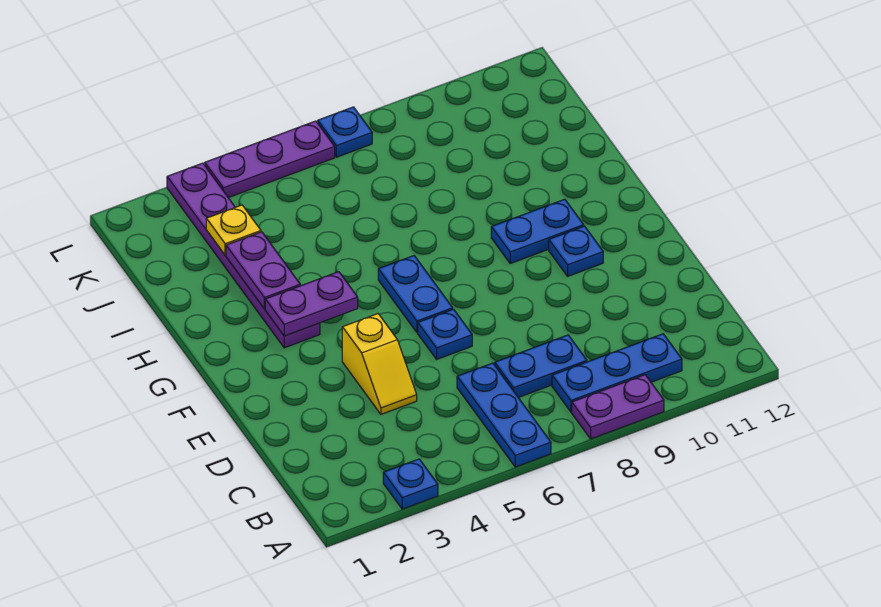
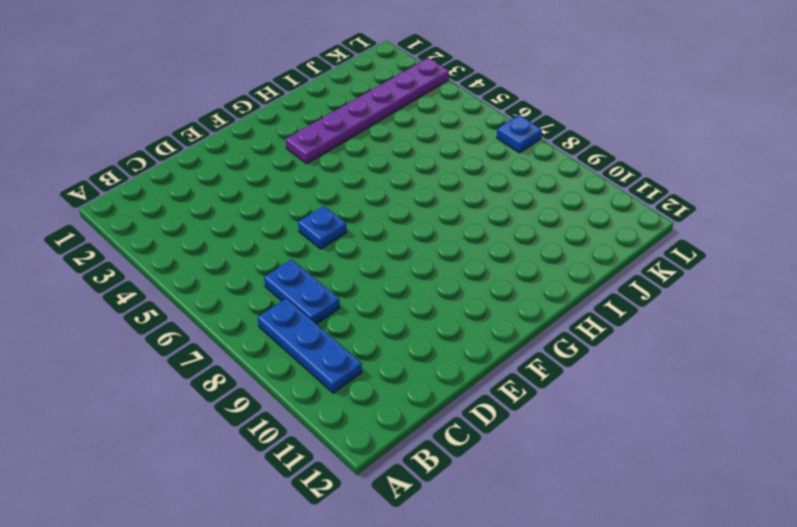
none -> blue 1x1 plate [383,459,438,509]
none -> blue 1x3 plate [457,363,551,467]
none -> purple 1x2 plate [572,375,664,439]

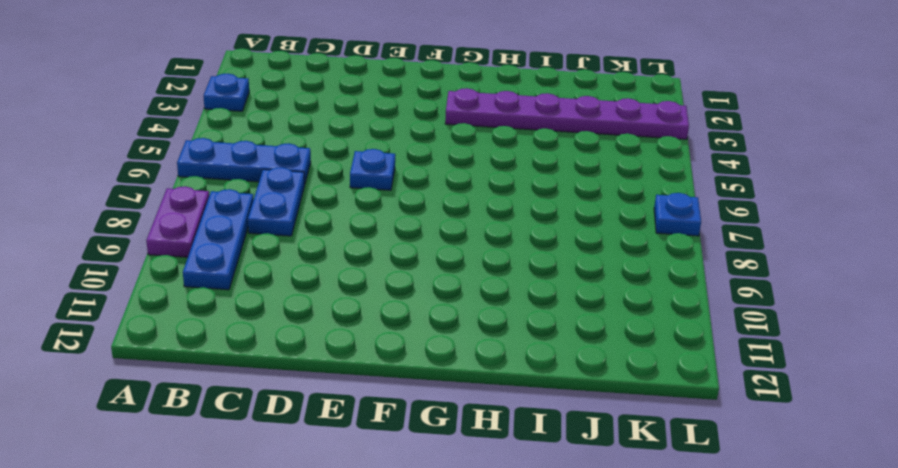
none -> yellow 1x2 slope [342,314,417,414]
none -> blue 1x2 plate [378,256,453,333]
none -> blue 1x1 plate [549,226,603,276]

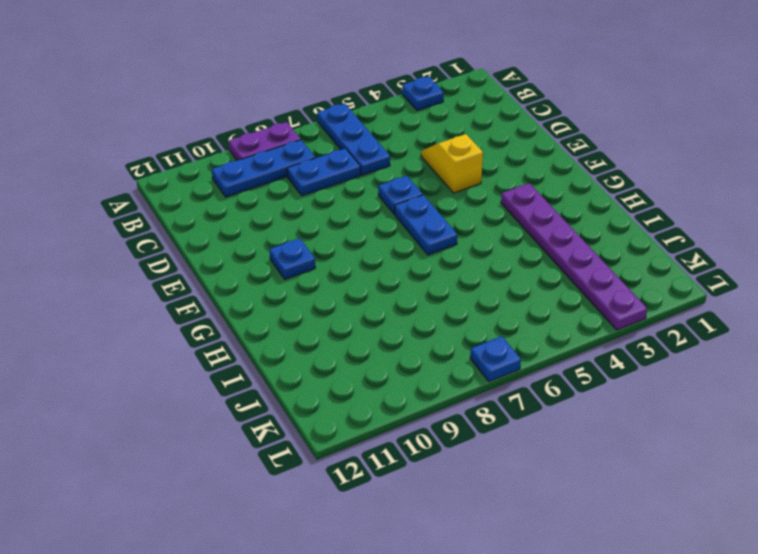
none -> blue 1x2 plate [491,199,584,263]
none -> purple 1x3 plate [205,121,335,198]
none -> purple 1x2 plate [265,272,358,336]

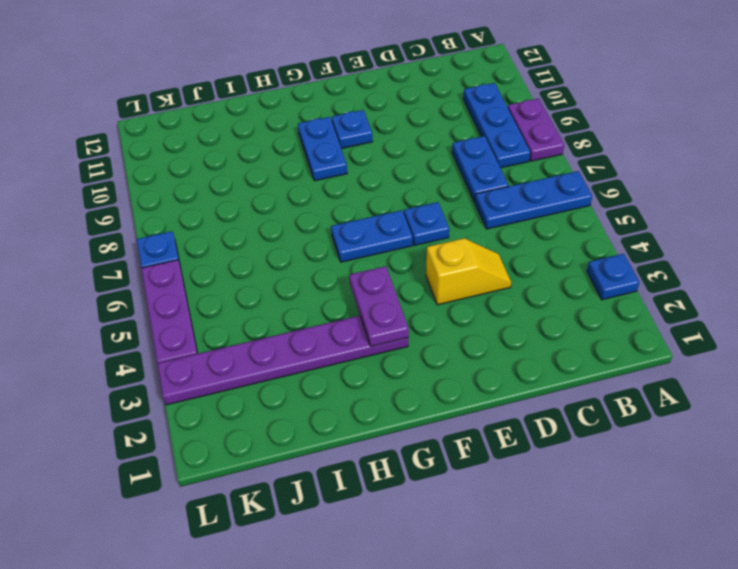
none -> purple 1x2 plate [226,232,300,309]
none -> yellow 1x1 plate [206,205,261,255]

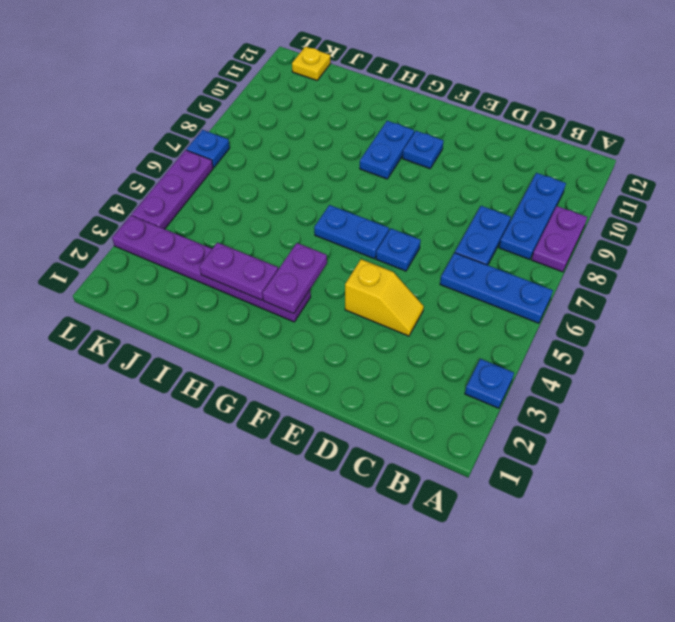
yellow 1x1 plate [292,47,330,80] -> yellow 1x1 plate moved to [206,205,261,255]

